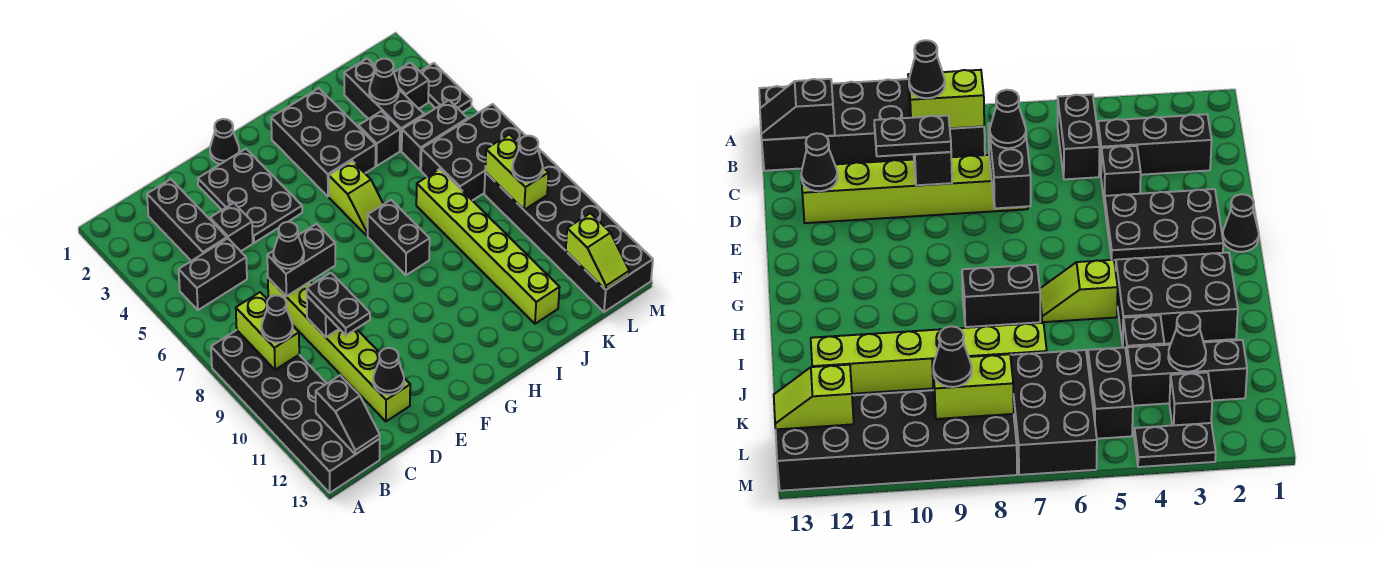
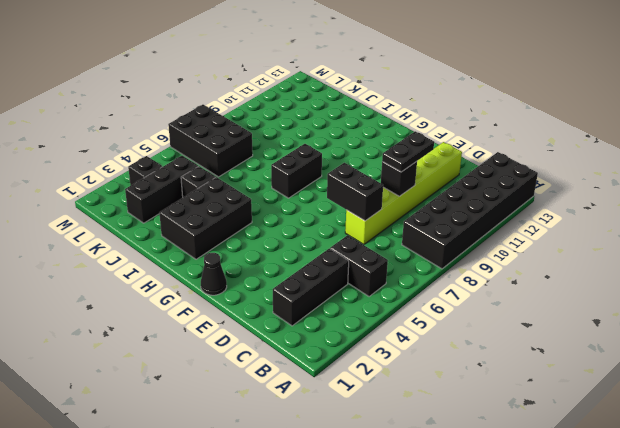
none -> black 1x1 brick [210,203,253,251]
none -> black 2x3 plate [198,149,302,243]
none -> lime 1x2 slope [329,161,383,235]
none -> lime 1x6 brick [416,169,560,324]

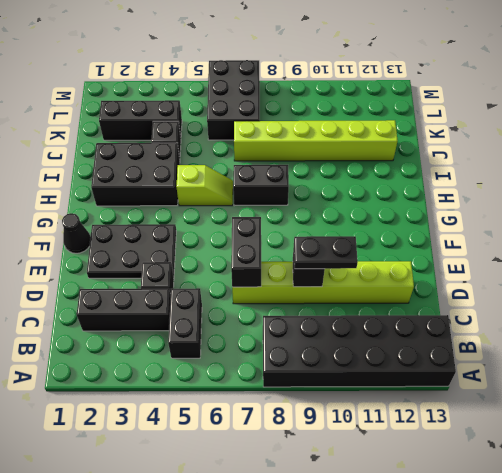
none -> black 1x2 brick [402,100,468,170]
none -> black 1x1 brick [394,62,429,109]
none -> black 2x6 brick [484,148,653,312]
none -> black 1x2 plate [420,63,472,112]

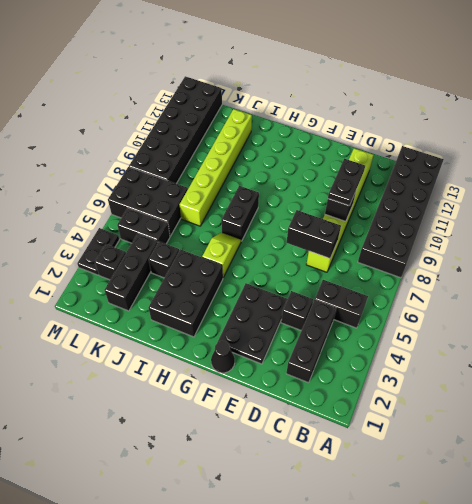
none -> lime 1x2 brick [236,292,299,370]
none -> black 1x2 slope [316,375,380,454]
none -> black 1x1 cone [373,348,404,395]
none -> black 1x1 cone [369,59,399,104]

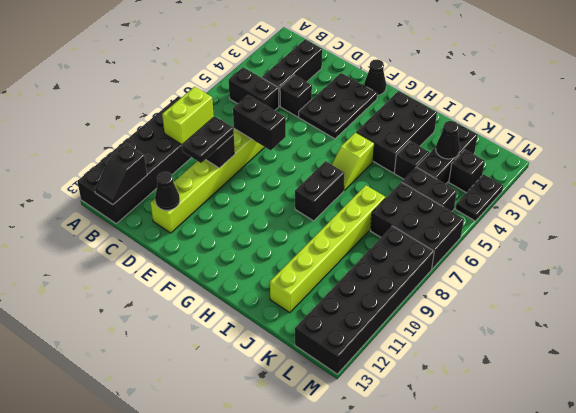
none -> lime 1x2 brick [485,135,549,210]
none -> lime 1x2 slope [566,213,629,290]
none -> black 1x1 cone [262,295,293,343]
none -> black 1x1 cone [273,222,304,269]

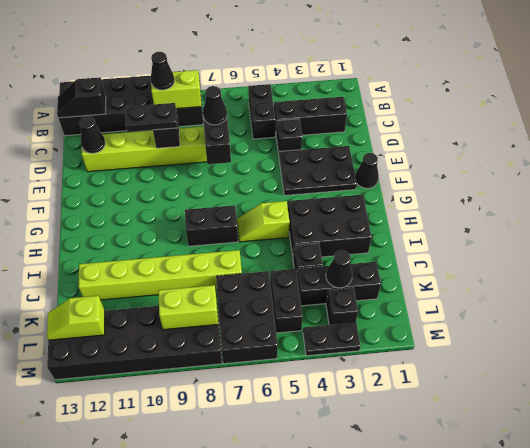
none -> black 1x1 cone [512,136,543,182]

